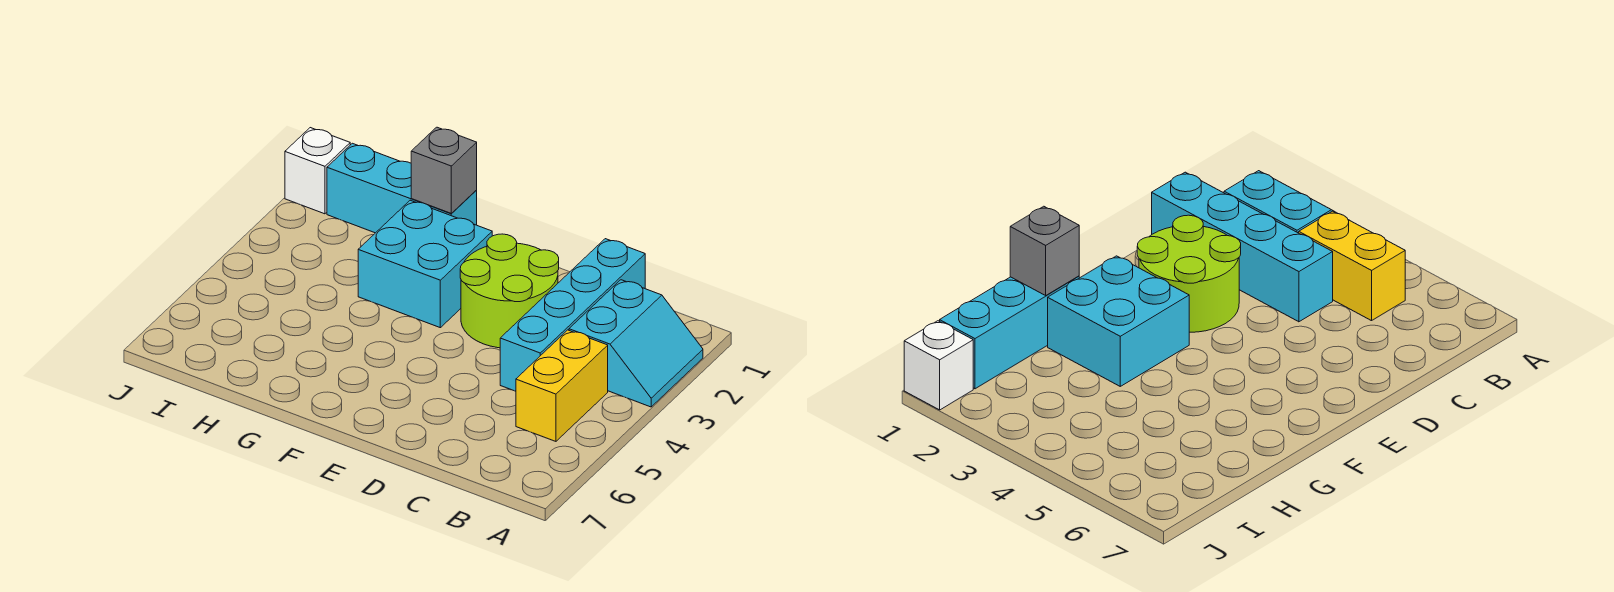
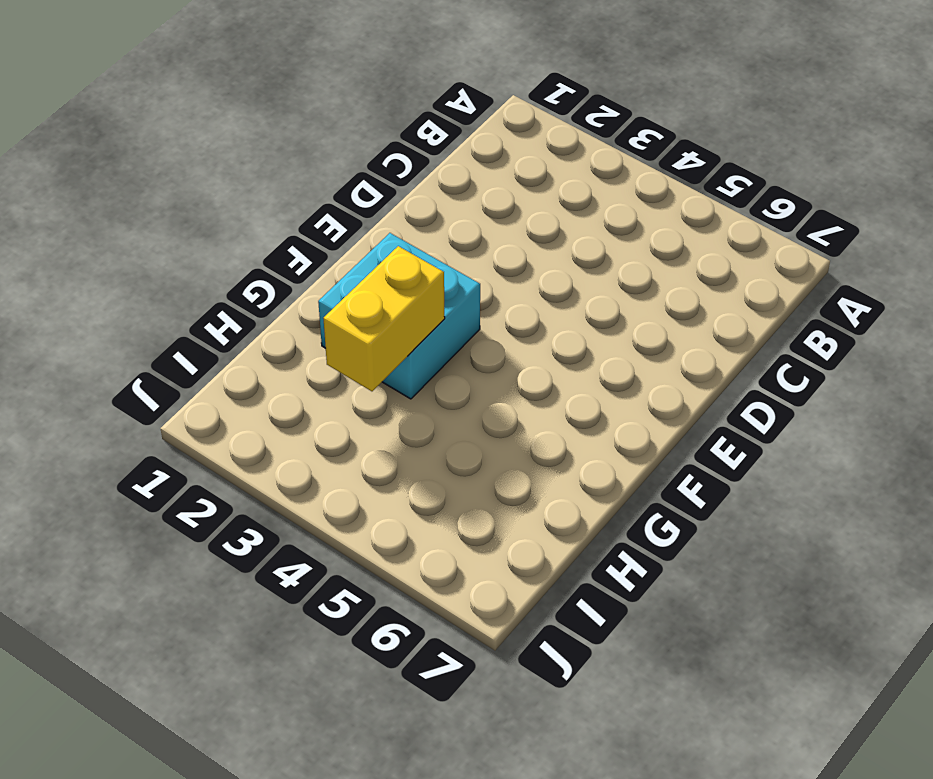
yellow 1x2 brick [323,246,445,391] -> yellow 1x2 brick turned to [516,330,608,441]
none -> cyan 2x2 slope [569,280,703,407]
none -> cyan 1x4 brick [500,239,645,391]

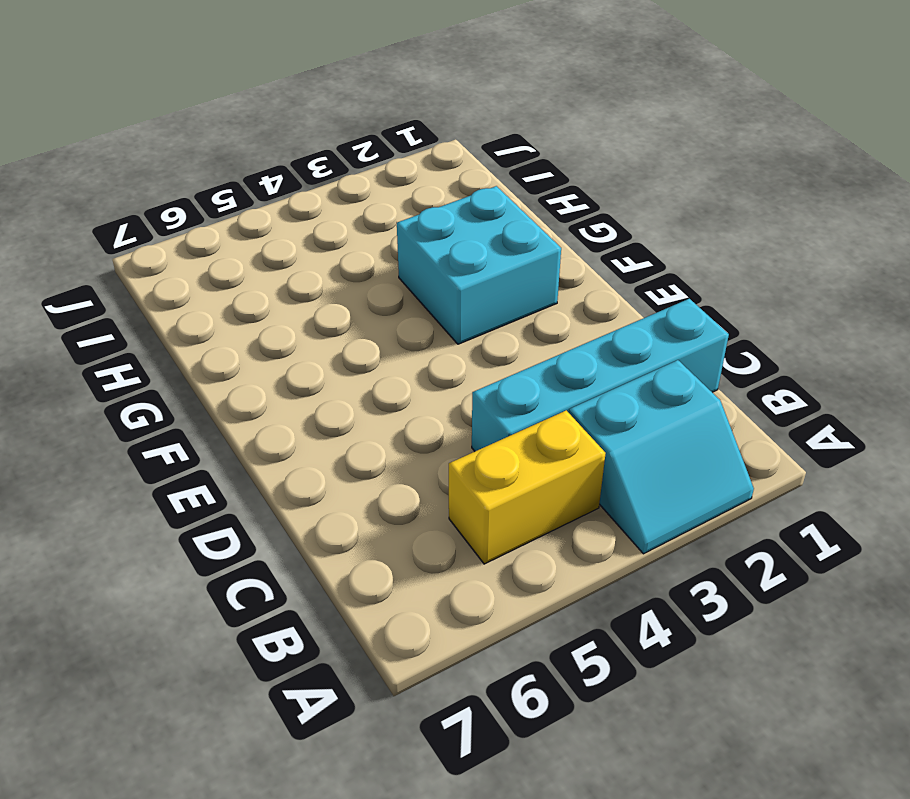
none -> lime 2x2 round brick [460,234,559,348]
none -> cyan 1x3 brick [327,143,477,233]

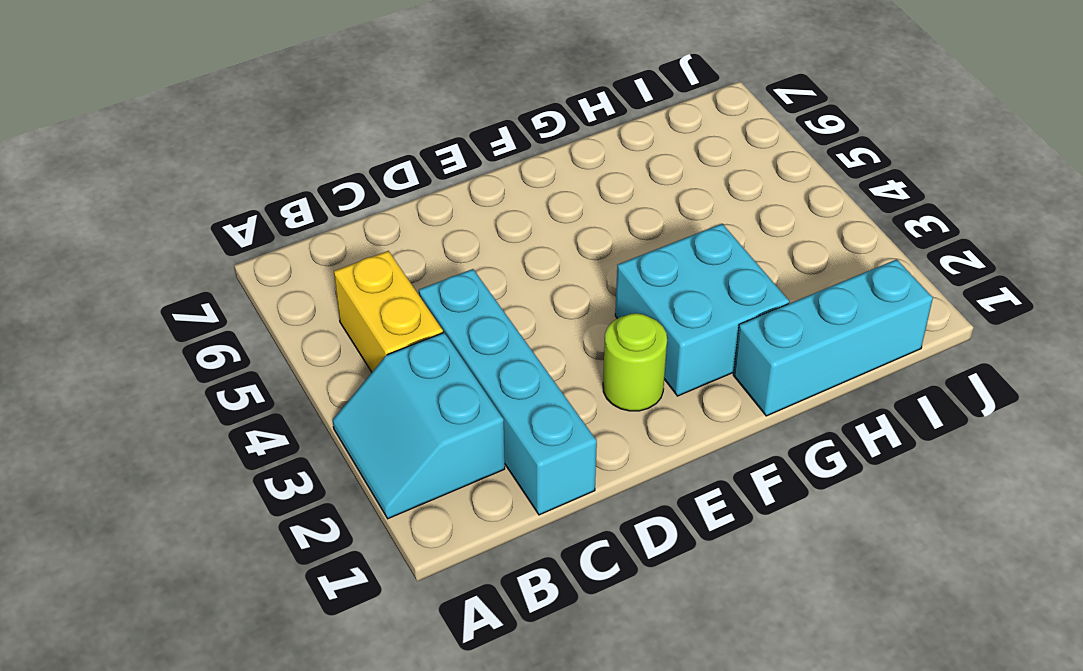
lime 1x1 round brick [603,313,667,411] -> lime 2x2 round brick [460,234,559,348]
none -> white 1x1 brick [285,128,350,214]
none -> grey 1x1 brick [411,127,477,214]

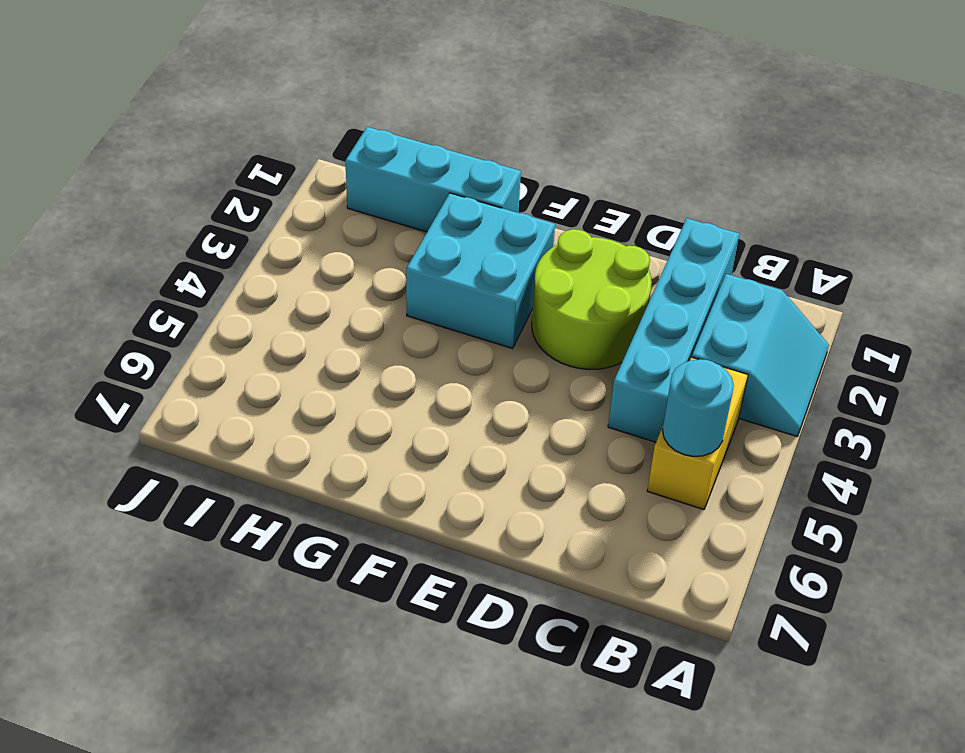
cyan 1x1 round brick [663,359,734,456] -> none
none -> white 1x1 brick [285,128,350,214]
none -> grey 1x1 brick [411,127,477,214]

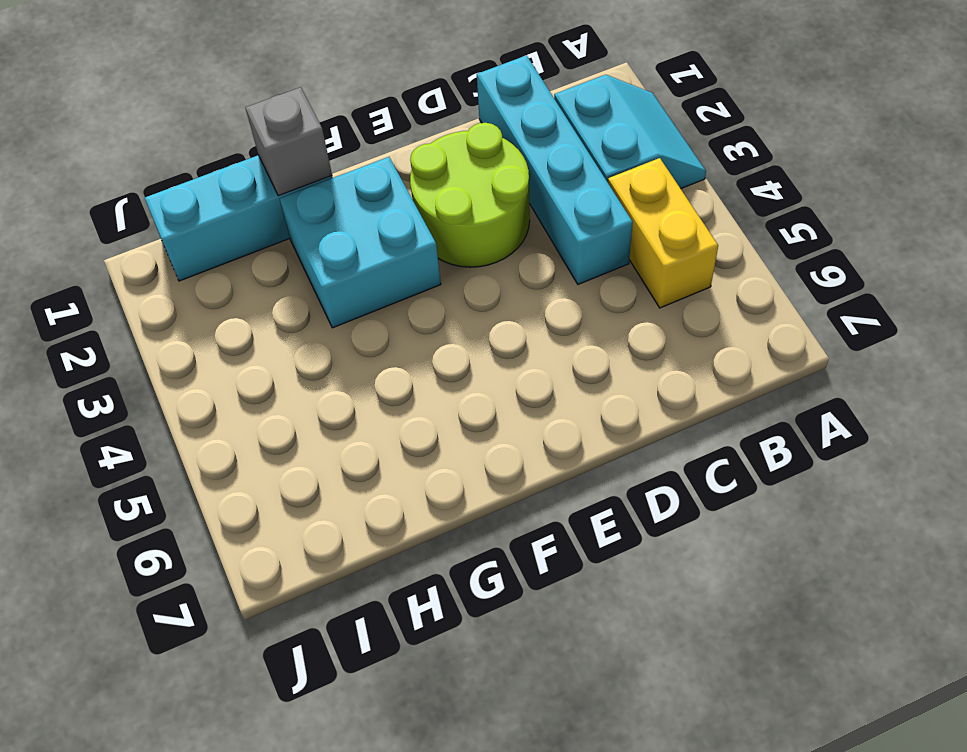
none -> white 1x1 brick [285,128,350,214]

